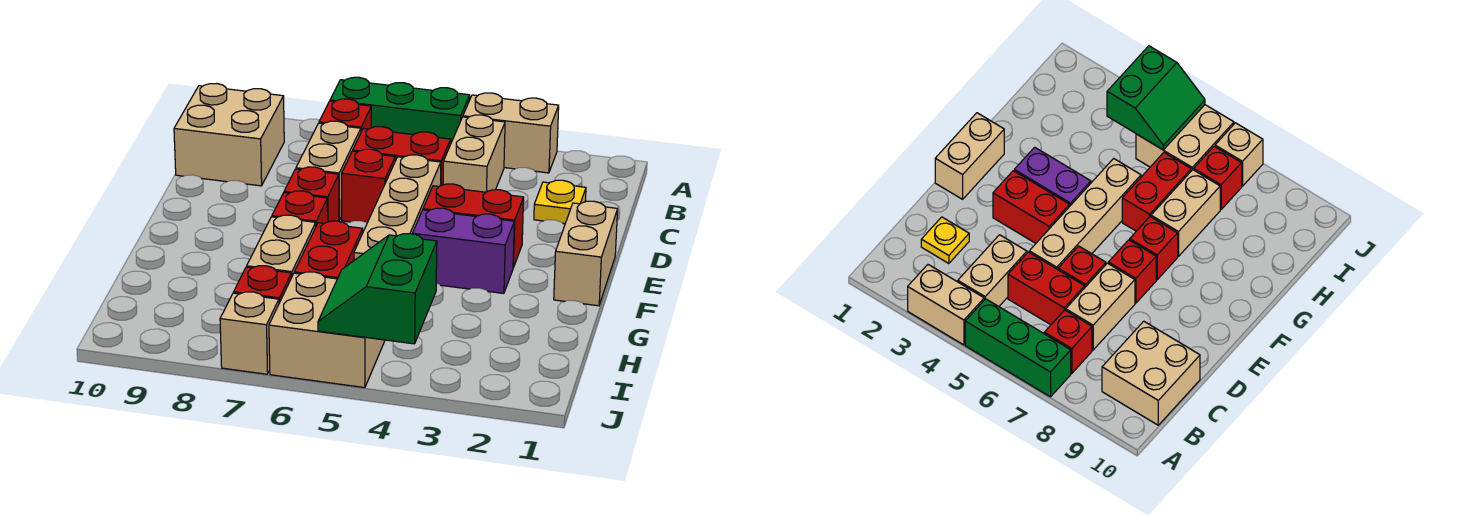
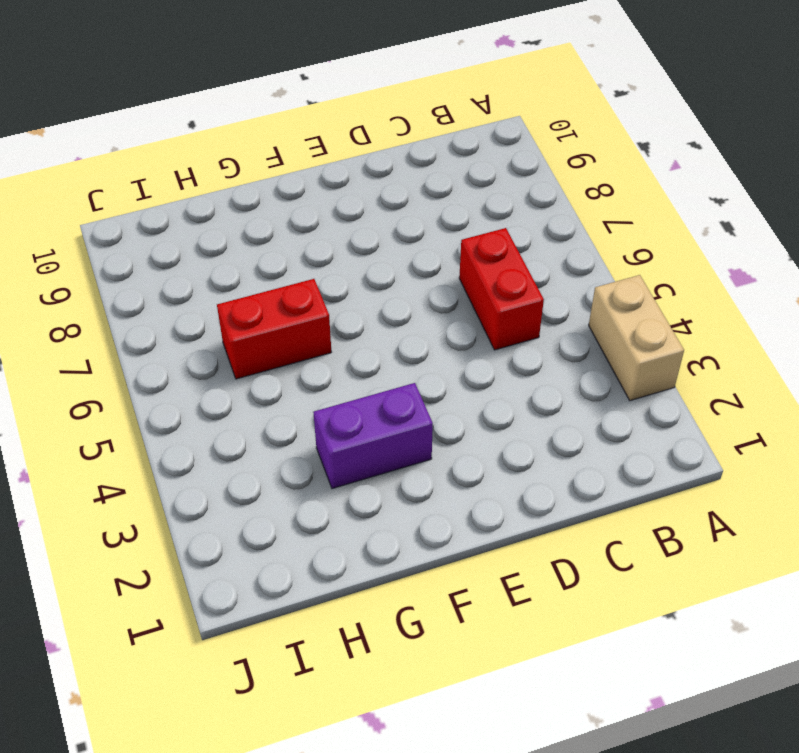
purple 1x2 brick [313,383,433,489] -> purple 1x2 brick turned to [412,208,514,293]
none -> green 1x3 brick [330,77,470,142]
none -> tan 1x2 brick [443,115,505,192]
none -> red 1x1 brick [319,99,371,131]

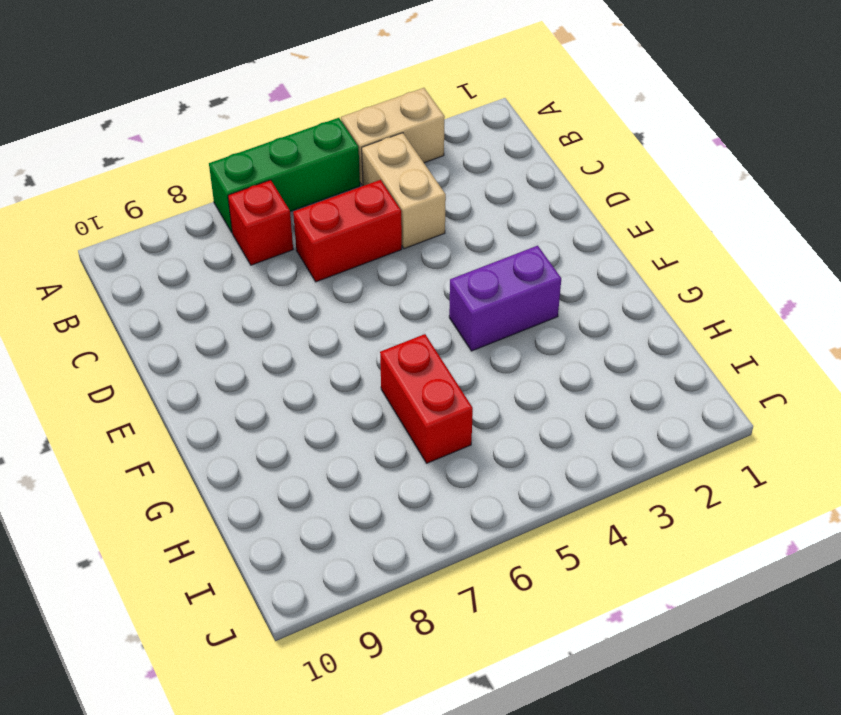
none -> tan 2x2 brick [174,84,284,186]
none -> yellow 1x1 plate [534,180,586,224]
none -> tan 1x2 brick [296,121,361,220]

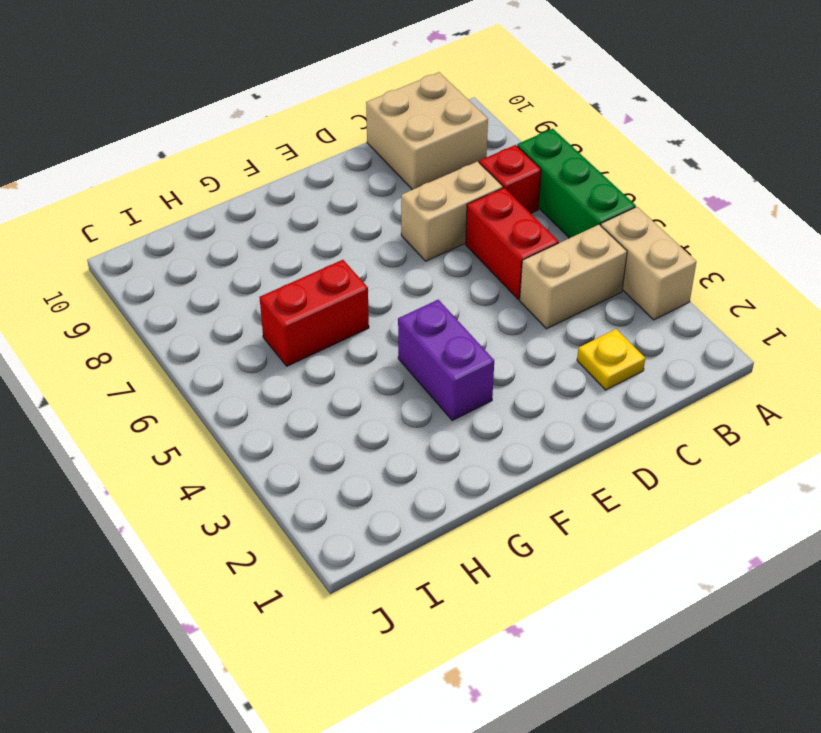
none -> tan 1x4 brick [354,155,441,260]
none -> red 1x1 brick [342,149,395,223]
none -> tan 1x2 brick [554,201,618,306]

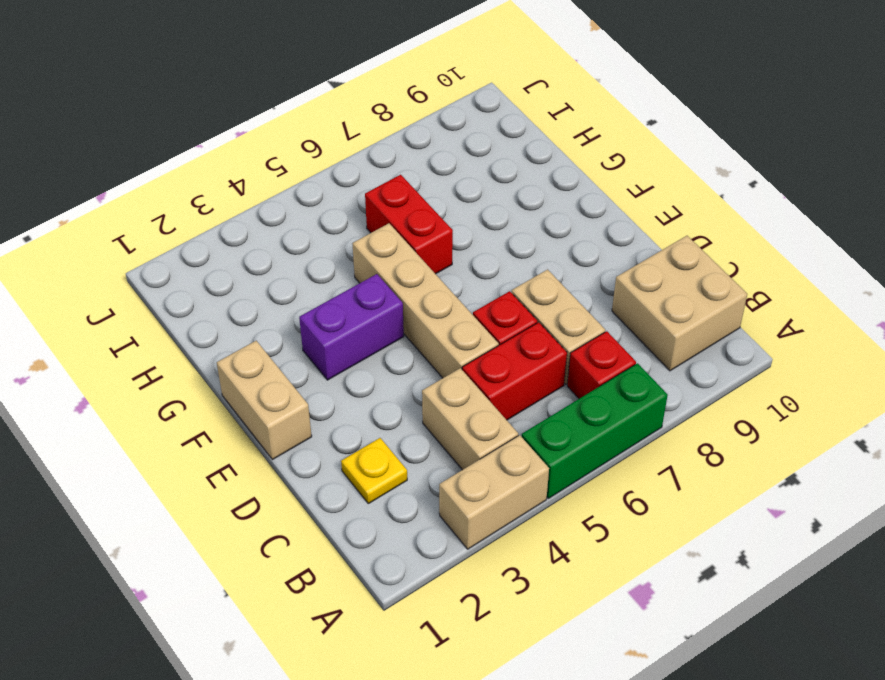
none -> red 1x2 brick [423,184,524,268]
none -> red 1x1 brick [284,167,339,222]
none -> red 1x1 brick [272,191,328,225]

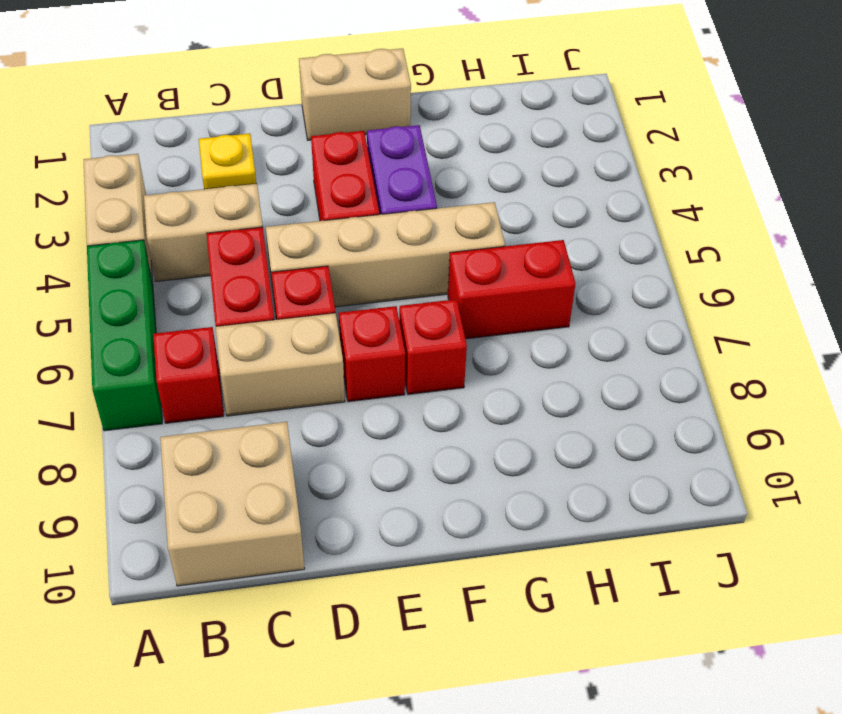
none -> tan 1x2 brick [247,215,316,277]
none -> tan 2x2 brick [269,272,385,388]
none -> red 1x1 brick [234,266,292,303]

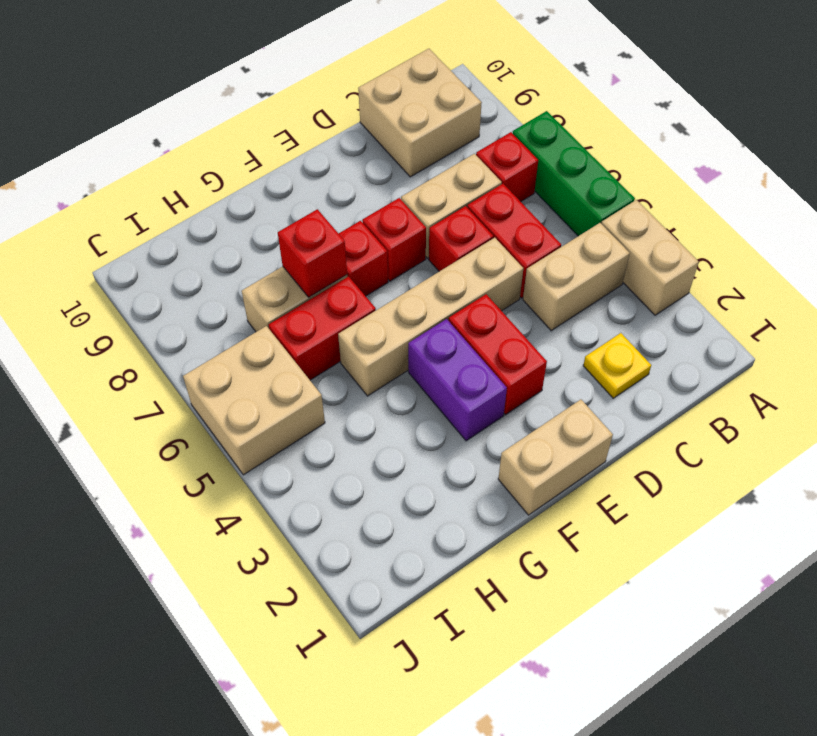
red 1x1 brick [278,209,347,297] -> red 1x1 brick moved to [234,266,292,303]
none -> tan 1x1 brick [220,292,279,374]
none -> green 2x2 slope [318,234,437,344]

